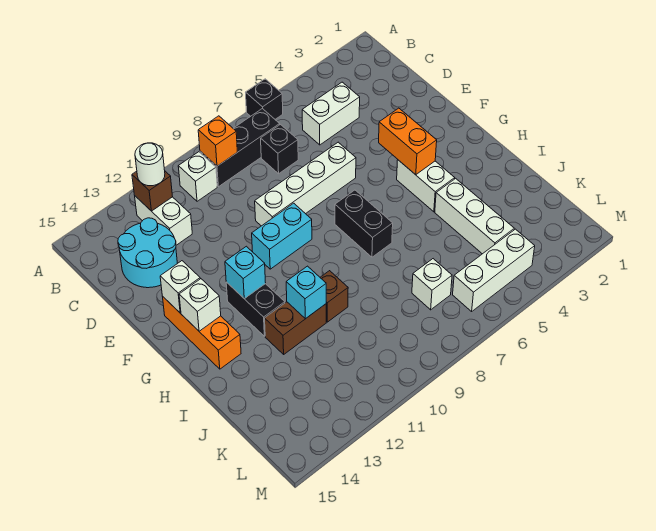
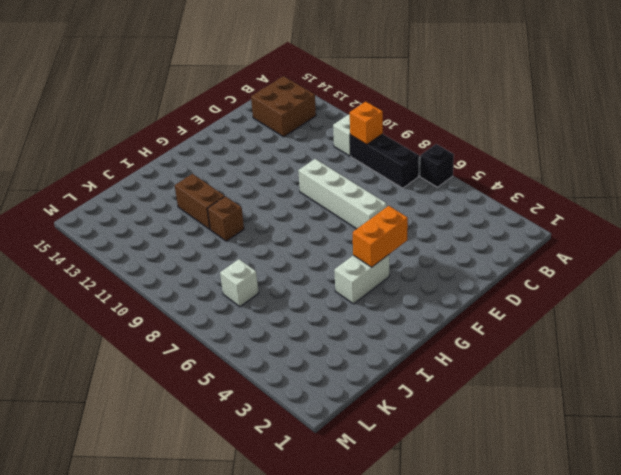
brown 2x2 brick [251,76,316,137] -> cyan 2x2 round brick [118,218,177,288]
none -> white 1x2 brick [135,196,192,245]
none -> white 1x2 brick [302,82,360,145]
none -> black 1x1 brick [261,125,298,174]

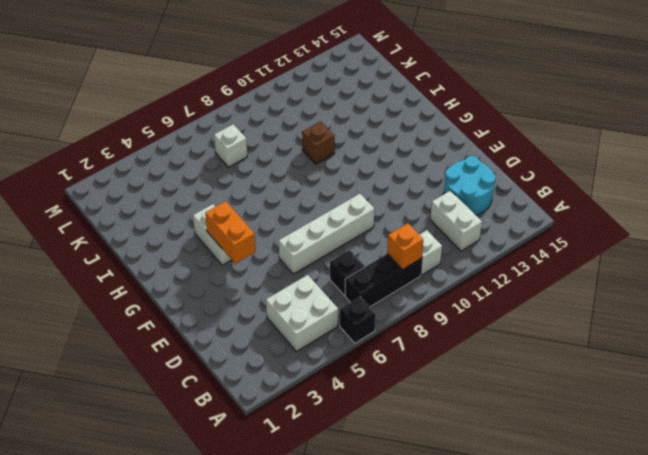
white 2x2 brick [266,275,338,352] -> white 1x2 brick [302,82,360,145]
none -> cyan 1x2 brick [252,203,312,269]
none -> orange 1x3 brick [163,297,241,369]
none -> black 1x2 brick [335,190,393,257]

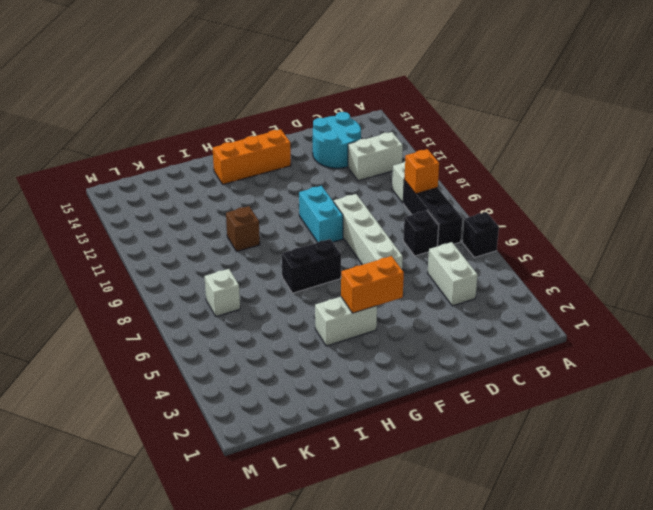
none -> black 1x2 brick [226,282,285,336]
none -> white 1x3 brick [435,178,514,254]
none -> brown 1x2 brick [265,302,326,354]

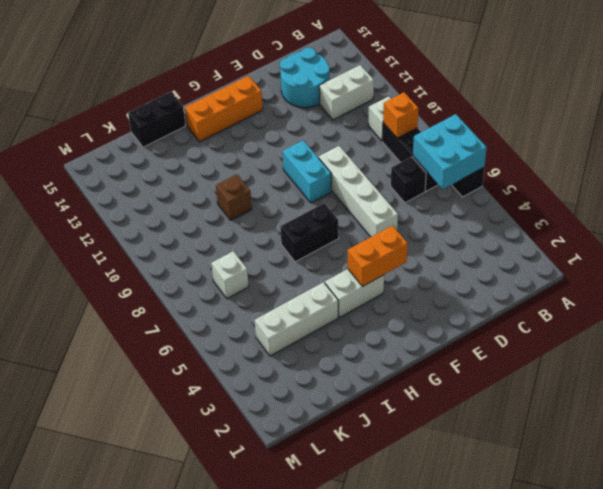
cyan 2x2 brick [413,114,487,189] -> none
black 1x2 brick [128,92,185,147] -> black 1x2 brick moved to [226,282,285,336]
none -> white 1x2 brick [302,82,360,145]
none -> brown 1x2 brick [265,302,326,354]
none -> white 1x3 brick [453,229,535,311]

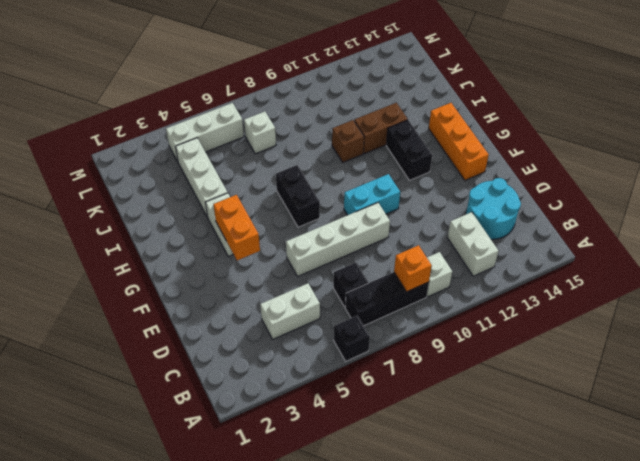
none -> brown 1x1 brick [132,171,173,211]
none -> white 1x1 brick [160,261,200,313]
none -> cyan 1x1 brick [225,246,266,299]

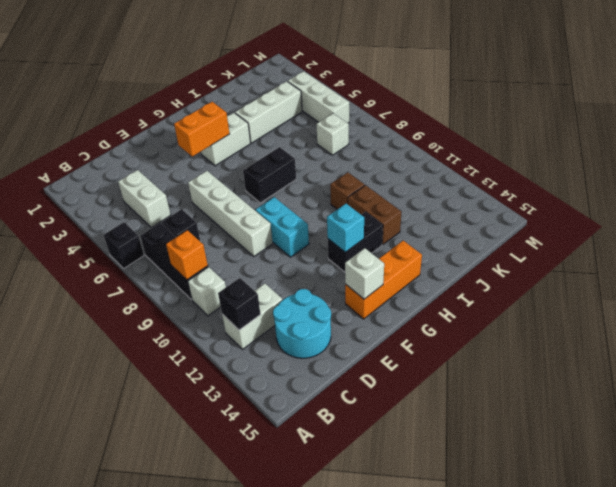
black 1x1 brick [218,278,261,330] -> brown 1x1 brick [132,171,173,211]
none -> white 1x1 brick [179,279,221,331]
none -> cyan 1x1 brick [286,266,326,319]
none -> white 1x1 round brick [135,143,165,186]

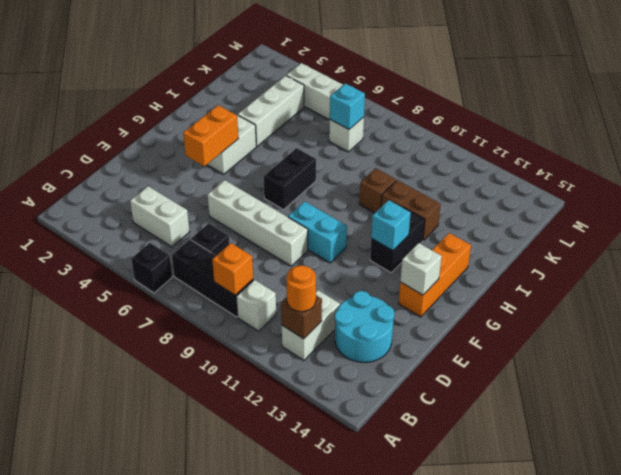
orange 1x1 round brick [286,265,316,312] -> white 1x1 round brick [135,143,165,186]
cyan 1x1 brick [330,83,365,129] -> cyan 1x1 brick moved to [286,266,326,319]
none -> white 1x1 brick [179,279,221,331]

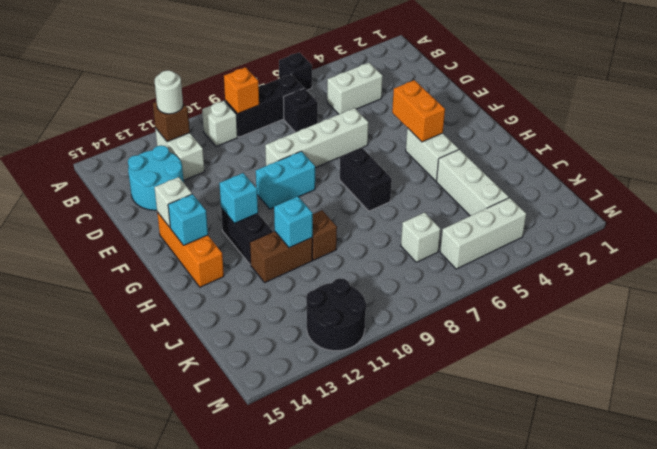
cyan 1x1 brick [168,194,208,245] -> white 1x1 brick [179,279,221,331]
black 2x2 round brick [306,278,367,351] -> none

